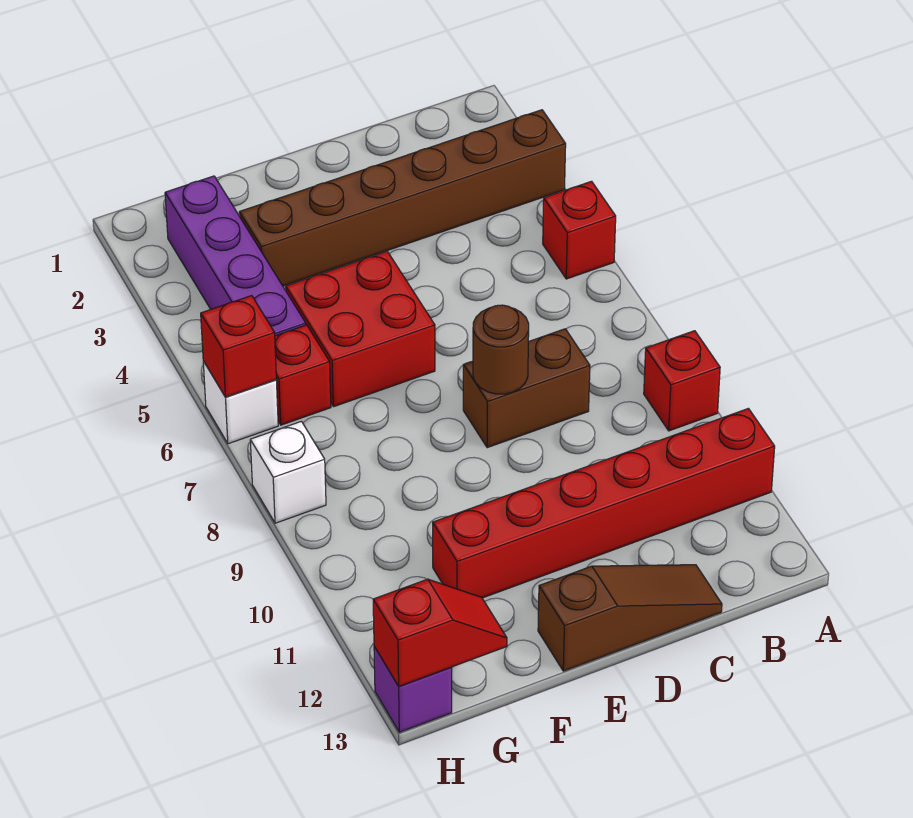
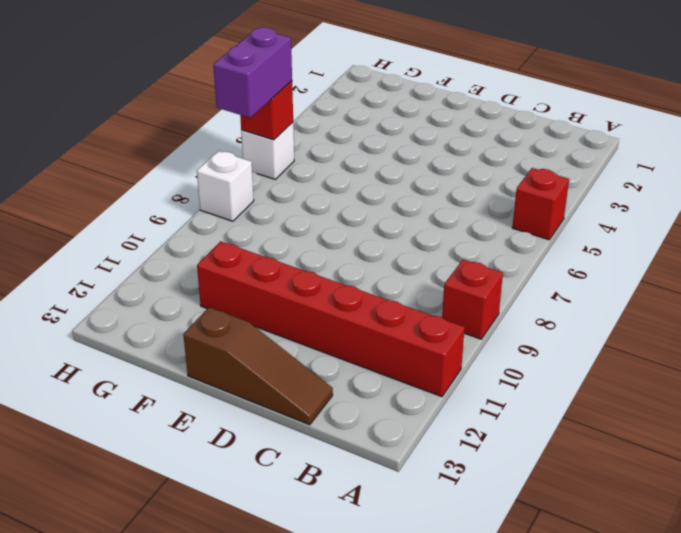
purple 1x2 brick [213,27,292,118] -> none
none -> brown 1x6 brick [239,110,566,286]
none -> brown 1x2 brick [463,329,590,448]
none -> red 2x2 brick [286,251,435,407]

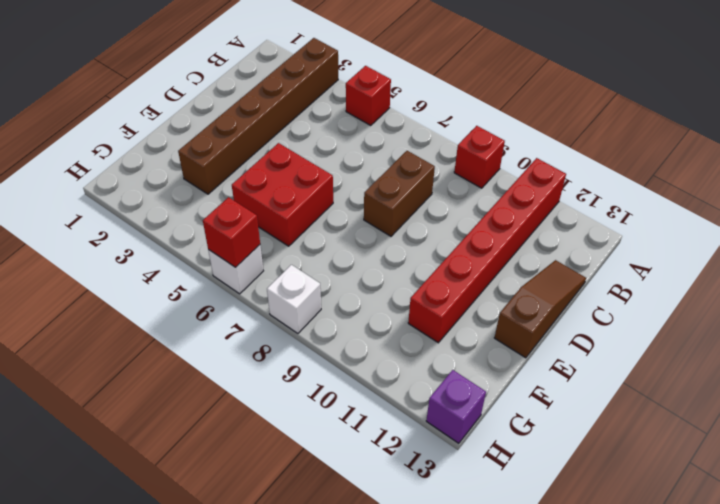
none -> purple 1x4 brick [165,176,306,336]
none -> red 1x1 brick [275,325,331,425]
none -> brown 1x1 round brick [473,305,529,394]

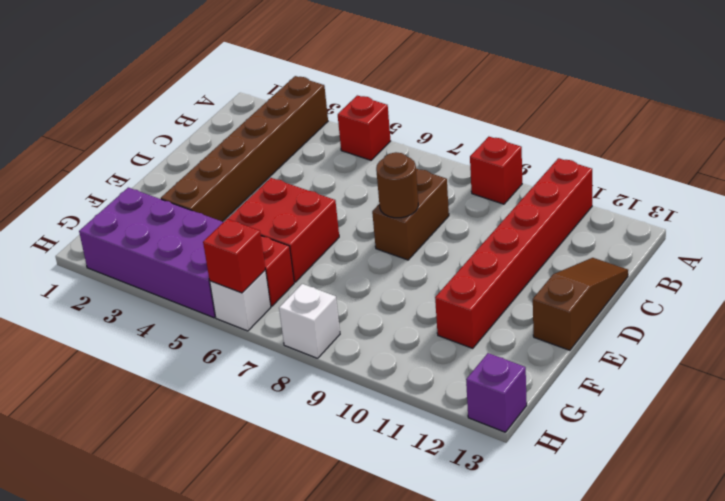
purple 2x4 brick [79,188,223,318] -> purple 1x4 brick [165,176,306,336]
none -> red 1x2 slope [373,579,507,686]

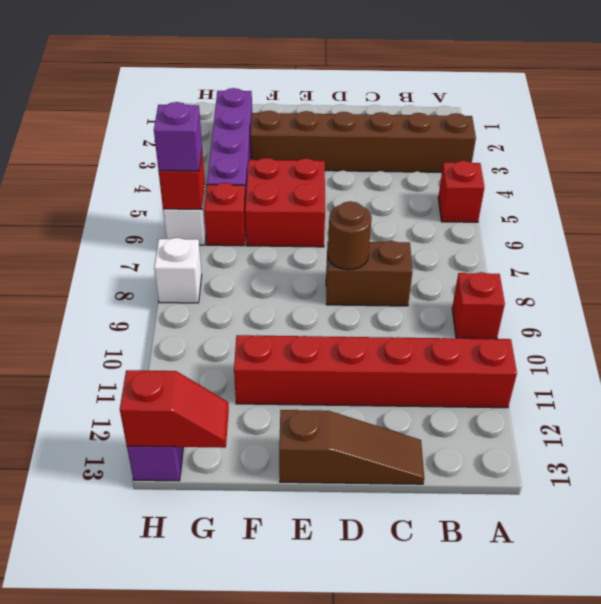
purple 1x1 brick [154,102,202,171] -> none

